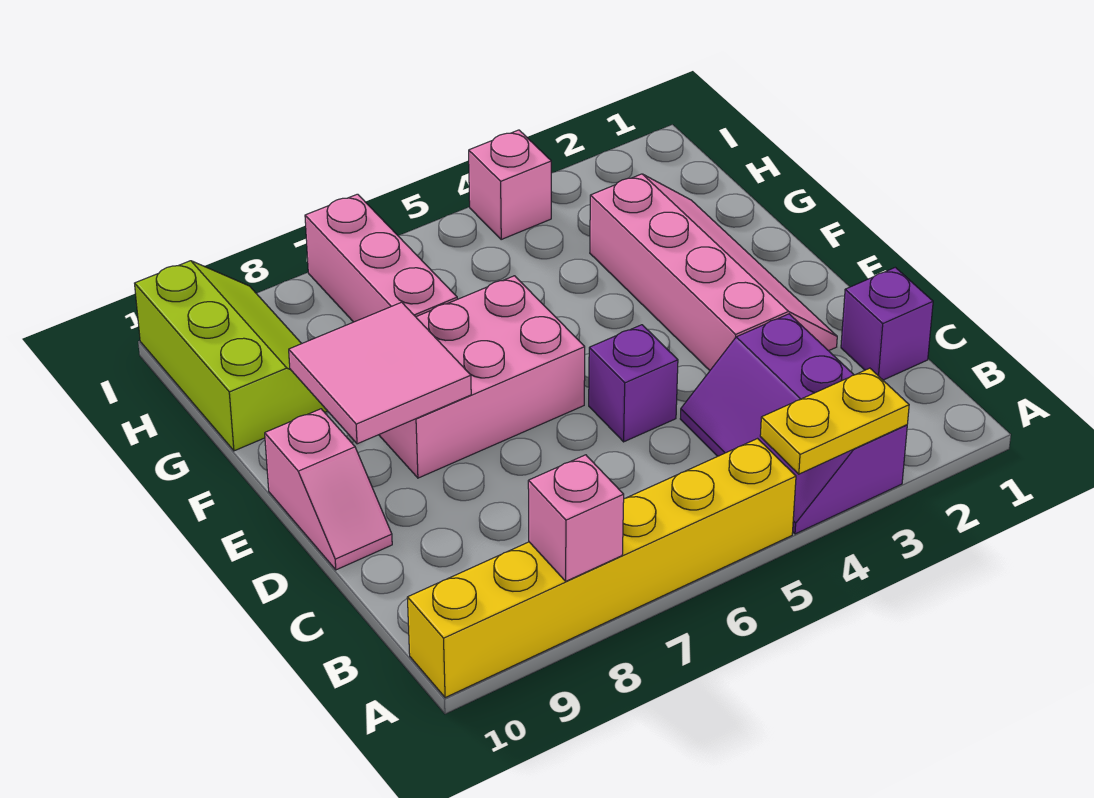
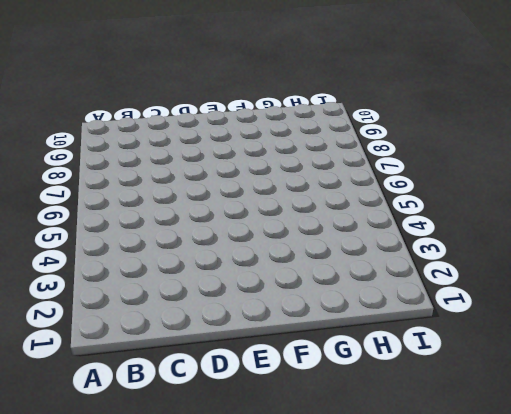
none -> purple 2x3 slope [680,314,907,534]
none -> yellow 1x6 brick [407,439,796,698]
none -> purple 1x1 brick [841,267,933,380]

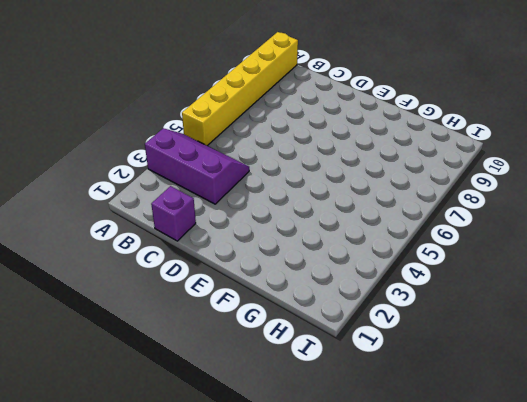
none -> pink 2x4 slope [590,174,837,370]
none -> purple 1x1 brick [589,325,678,442]
none -> pink 1x2 slope [265,409,392,570]

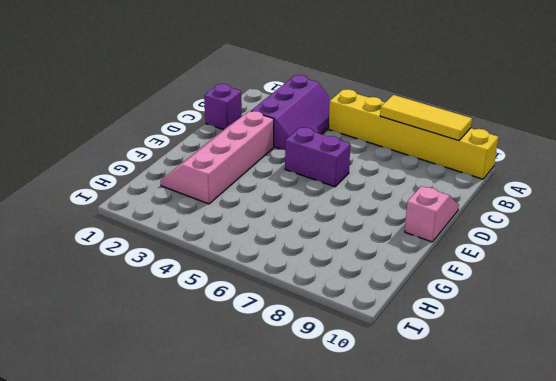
yellow 1x3 tile [380,95,472,141] -> pink 1x1 brick [528,455,624,581]
purple 1x2 brick [285,127,350,187] -> purple 1x1 brick [589,325,678,442]
none -> pink 2x3 brick [379,276,585,478]
none -> pink 1x3 brick [305,194,457,322]
none -> lime 2x3 slope [135,261,327,451]

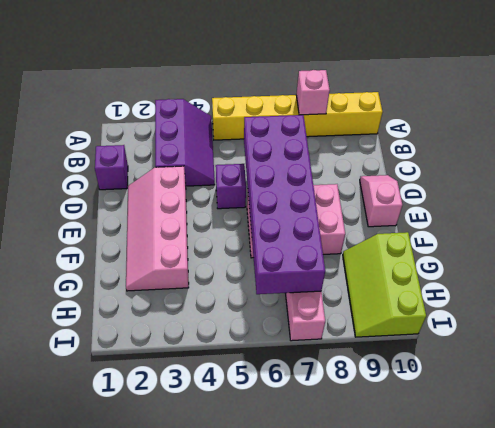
purple 2x6 brick [244,115,325,294] -> none
none -> pink 1x1 brick [469,130,551,239]
none -> yellow 1x2 plate [760,368,909,474]
none -> pink 2x2 tile [289,302,471,444]

